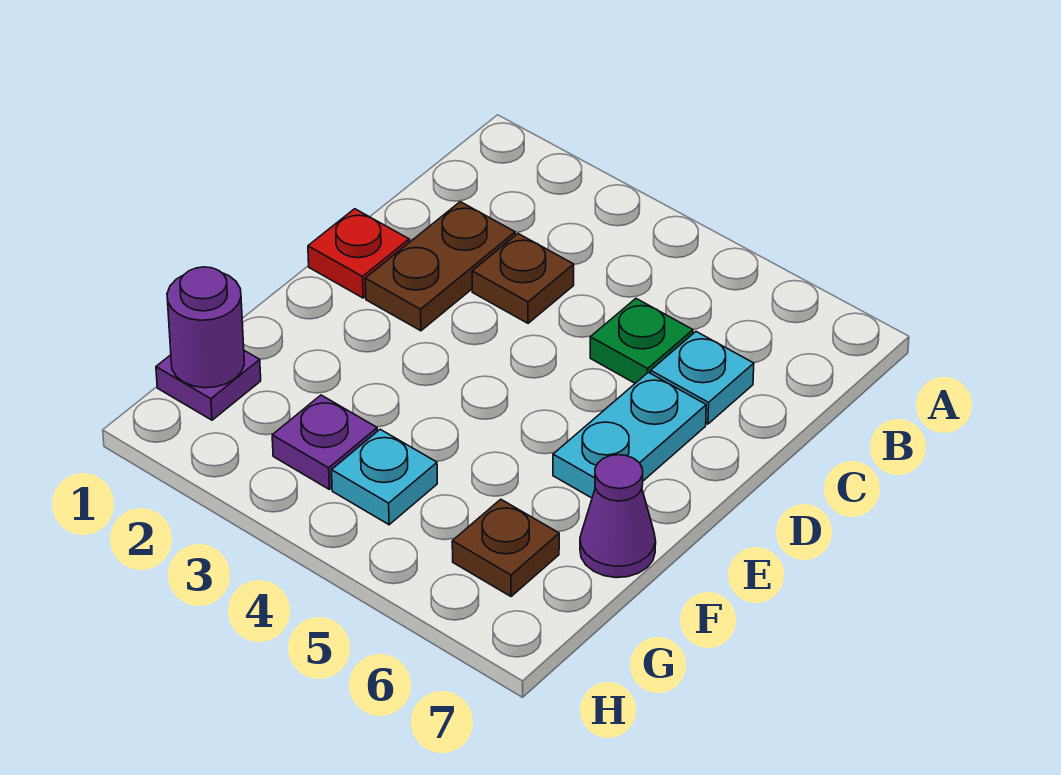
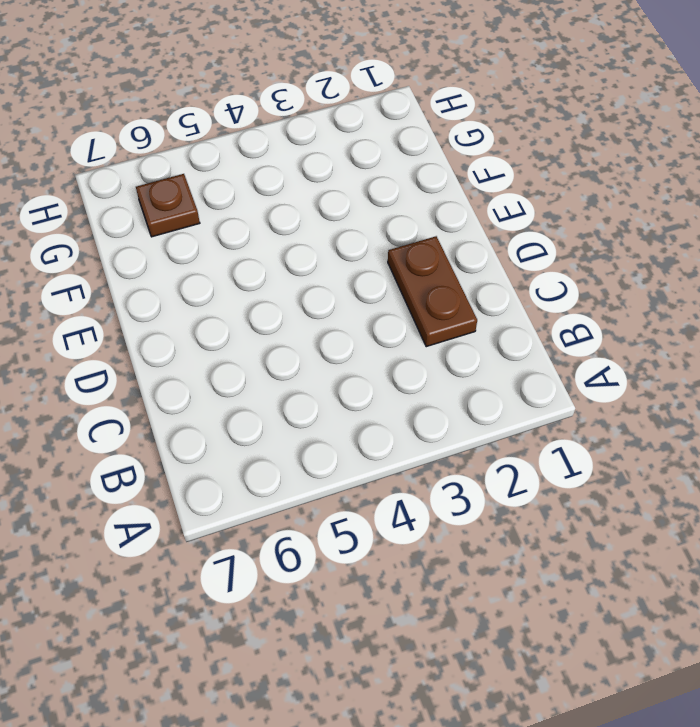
none -> brown 1x1 plate [472,234,574,323]
none -> green 1x1 plate [590,299,693,383]
none -> cyan 1x1 plate [651,332,754,424]

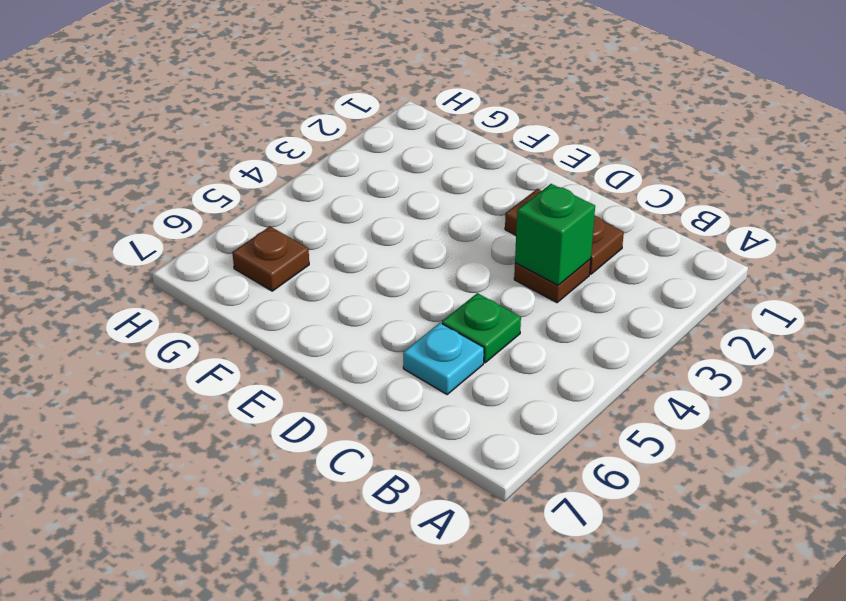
green 1x1 brick [515,184,595,285] -> none
none -> red 1x1 plate [308,209,409,298]
none -> cyan 1x2 plate [553,372,706,498]
none -> purple 1x1 cone [580,455,656,578]

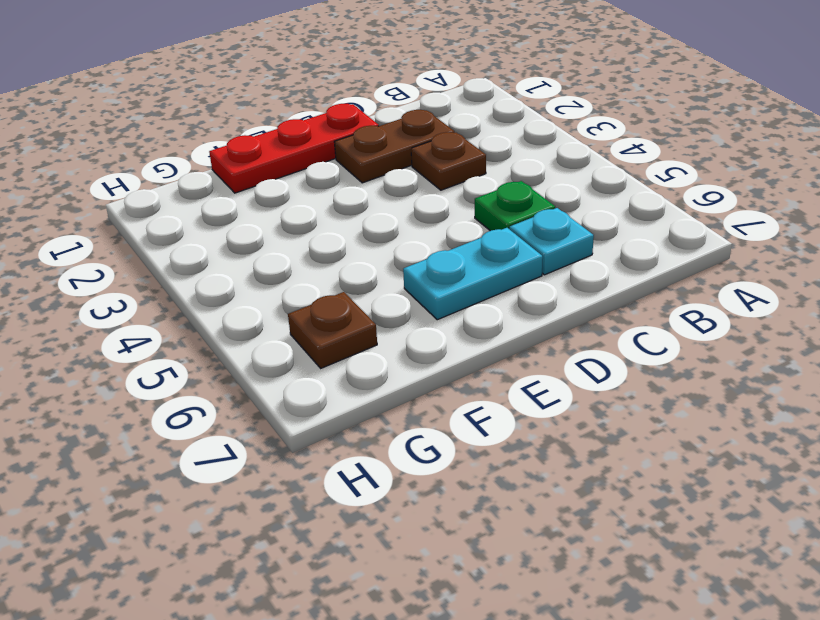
red 1x3 plate [209,104,379,193] -> red 1x1 plate [308,209,409,298]
none -> purple 1x1 cone [580,455,656,578]
none -> purple 1x1 plate [156,351,261,420]
none -> purple 1x1 plate [272,395,377,489]

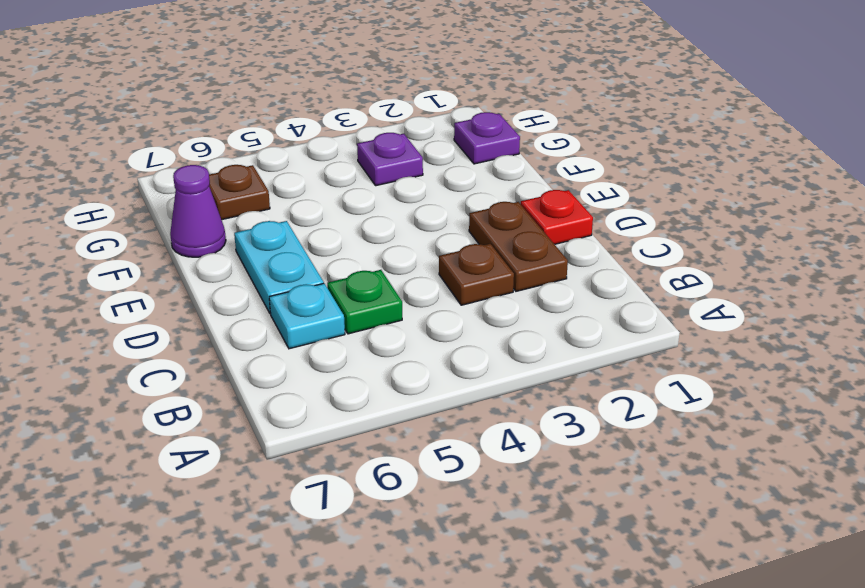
none -> cyan 1x1 plate [332,429,437,525]
none -> purple 1x1 round brick [167,267,244,388]

